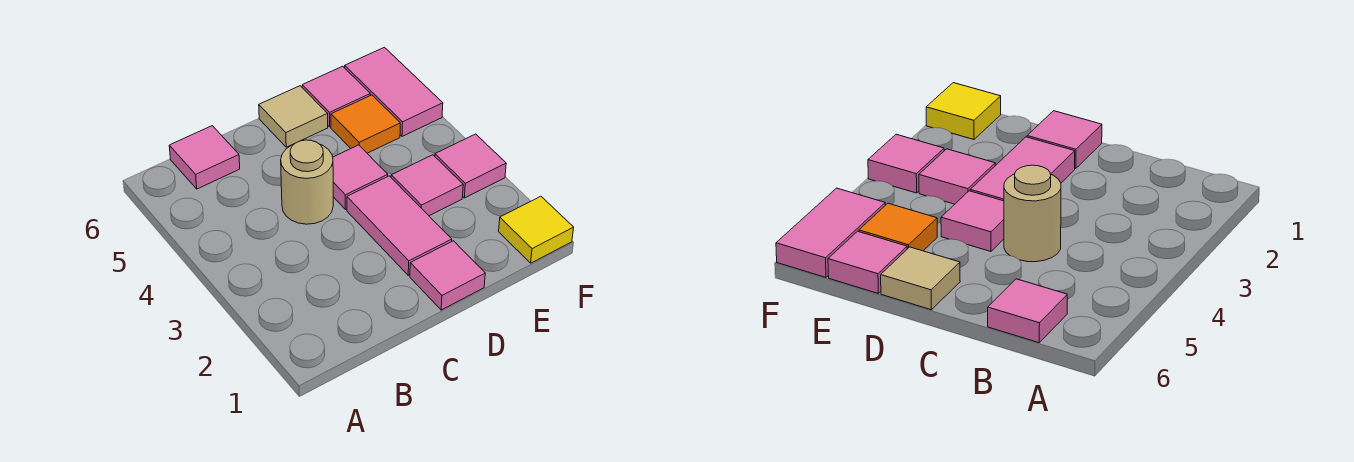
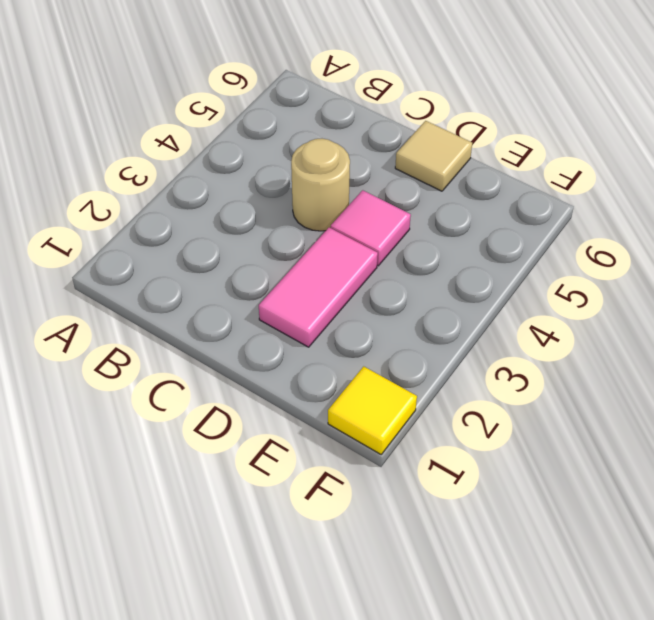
none -> pink 1x1 tile [169,126,240,189]
none -> pink 1x1 tile [410,241,485,310]
none -> pink 1x1 tile [391,155,463,216]

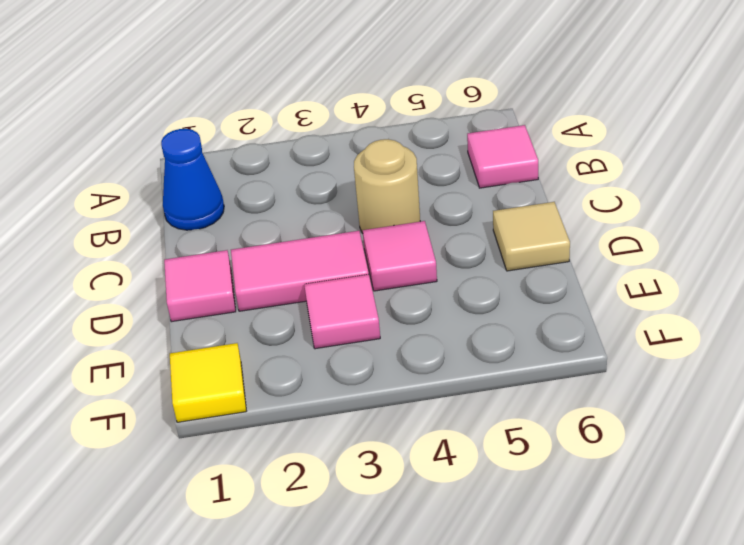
blue 1x1 cone [161,129,224,230] -> none
none -> orange 1x1 tile [331,95,400,153]
none -> pink 1x1 tile [302,66,370,127]
none -> pink 1x1 tile [435,134,506,198]

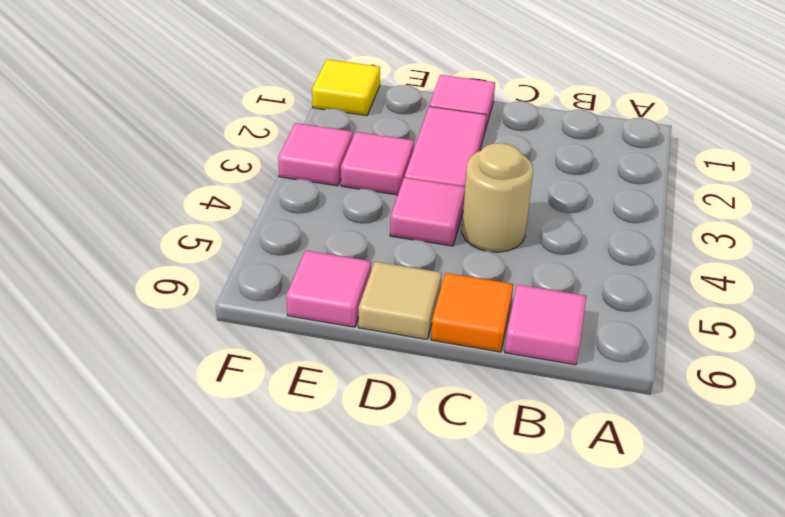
orange 1x1 tile [431,273,513,352] -> orange 1x1 tile moved to [331,95,400,153]
none -> pink 1x2 tile [345,47,443,136]

